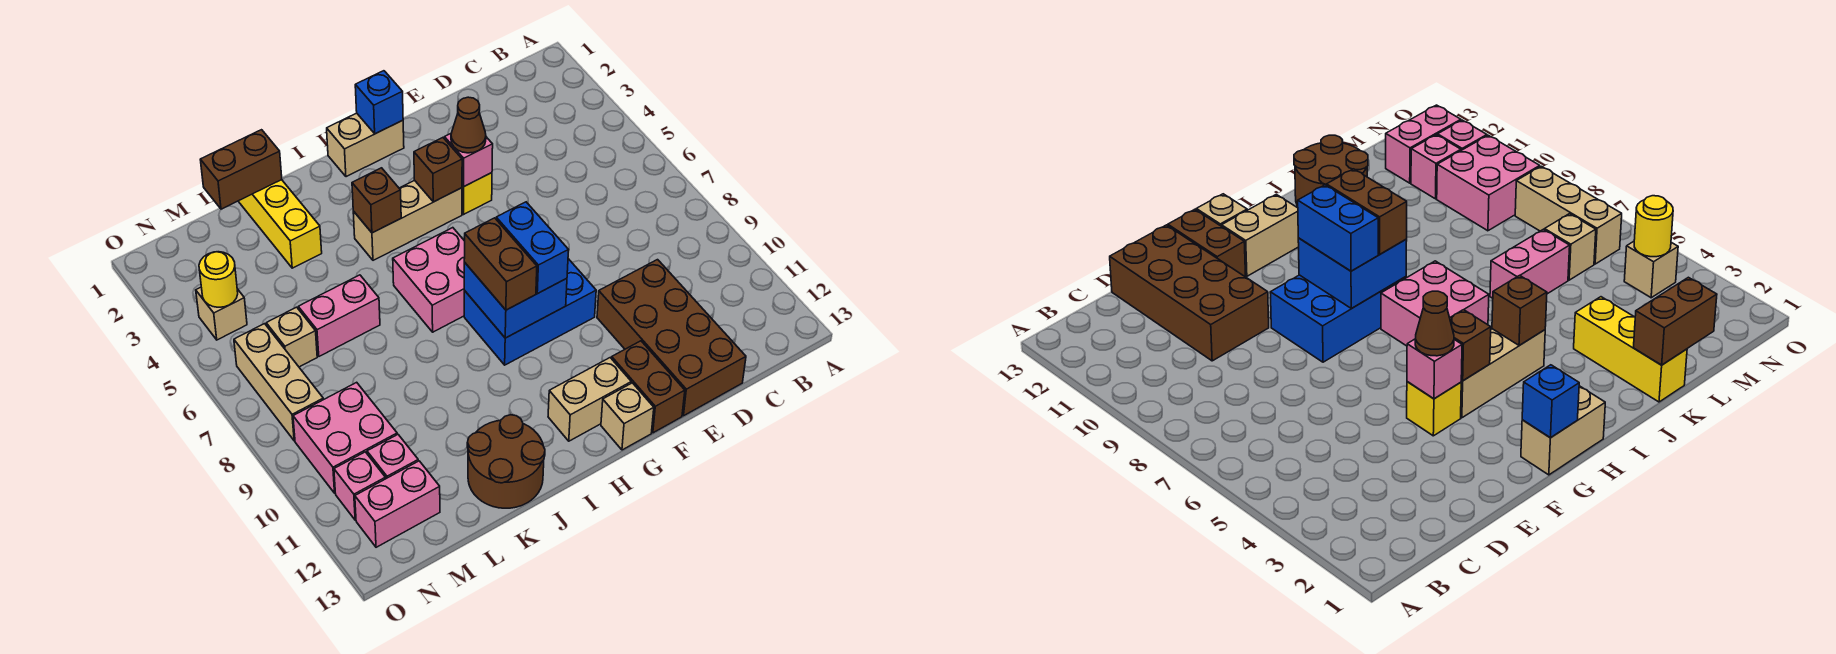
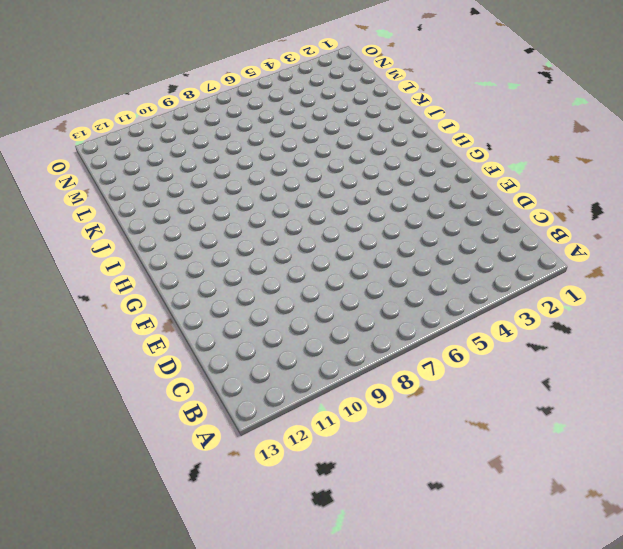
none -> brown 2x4 brick [597,260,746,416]
none -> yellow 1x1 brick [462,173,492,214]
none -> blue 2x3 brick [464,259,596,365]

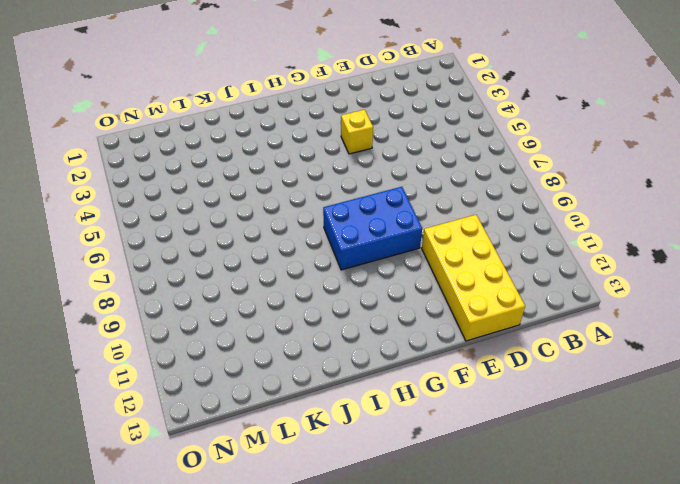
yellow 2x4 brick [422,215,525,341] -> brown 2x4 brick [597,260,746,416]
none -> brown 1x2 brick [612,341,685,433]
none -> tan 1x2 brick [327,113,404,177]
none -> tan 1x3 brick [353,180,462,260]

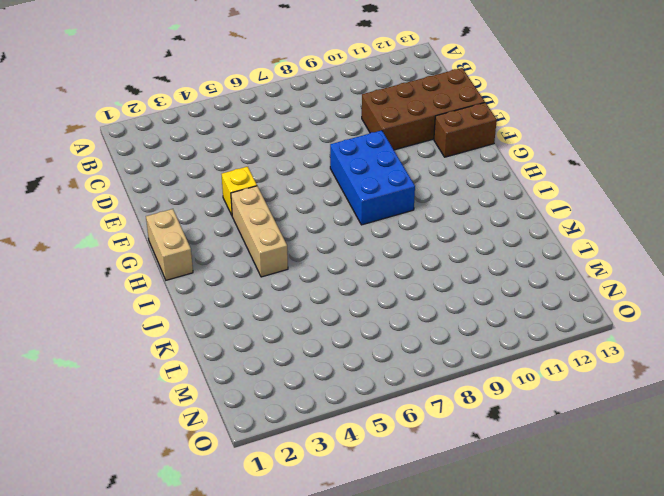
none -> tan 1x2 brick [548,358,631,441]
none -> tan 1x1 brick [601,383,654,450]
none -> pink 2x2 brick [393,228,465,332]

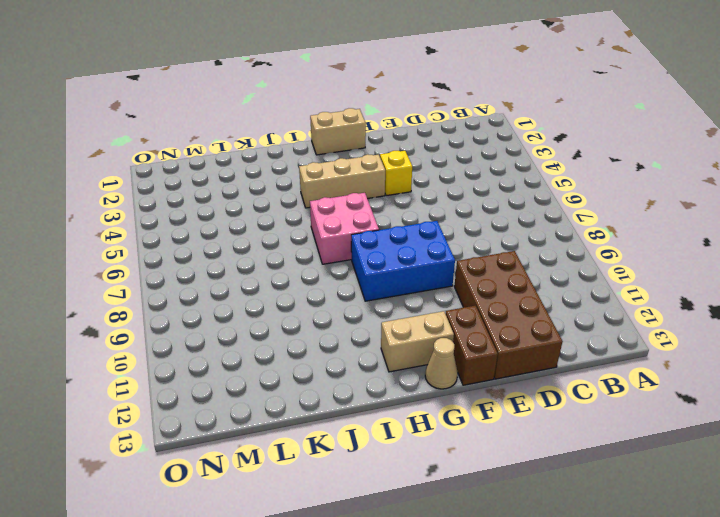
tan 1x1 cone [425,338,458,389] -> tan 1x1 brick [601,383,654,450]
none -> brown 2x2 round brick [467,415,545,508]
none -> yellow 1x3 brick [238,180,322,268]
none -> pink 1x2 brick [298,275,380,356]

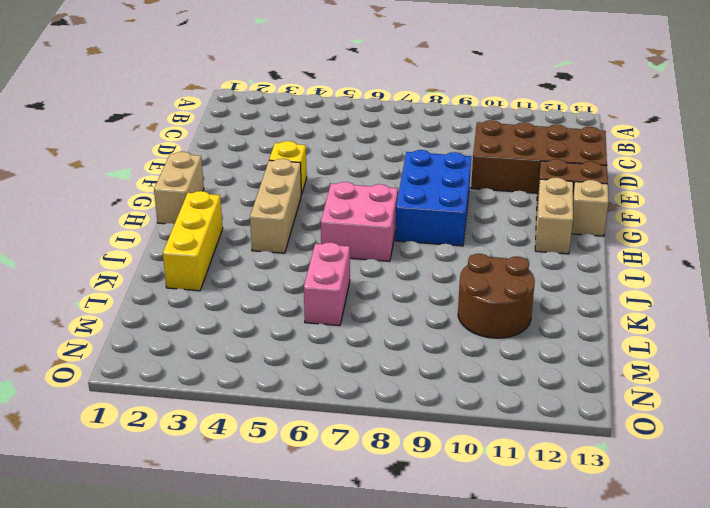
yellow 1x3 brick [163,191,223,291] -> yellow 1x3 brick turned to [238,180,322,268]
brown 2x2 round brick [458,254,535,338] -> brown 2x2 round brick moved to [467,415,545,508]
none -> tan 1x1 brick [266,307,317,367]
none -> pink 2x2 brick [293,382,397,493]
none -> pink 1x1 brick [367,434,418,479]

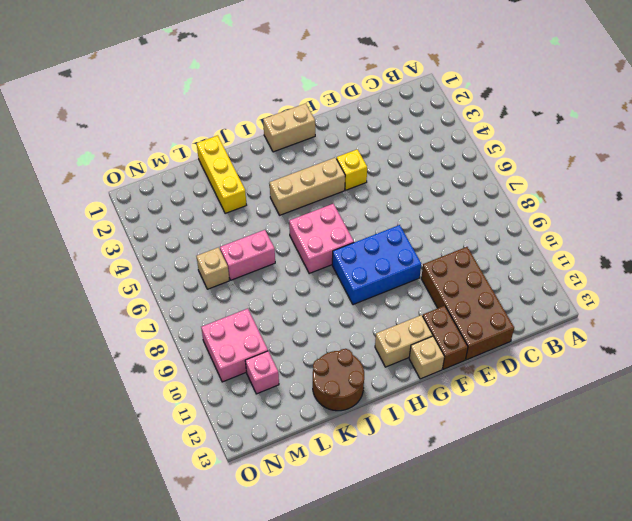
none -> pink 1x2 brick [355,461,440,547]
none -> tan 1x1 brick [196,287,247,340]
none -> tan 1x3 brick [234,324,323,441]

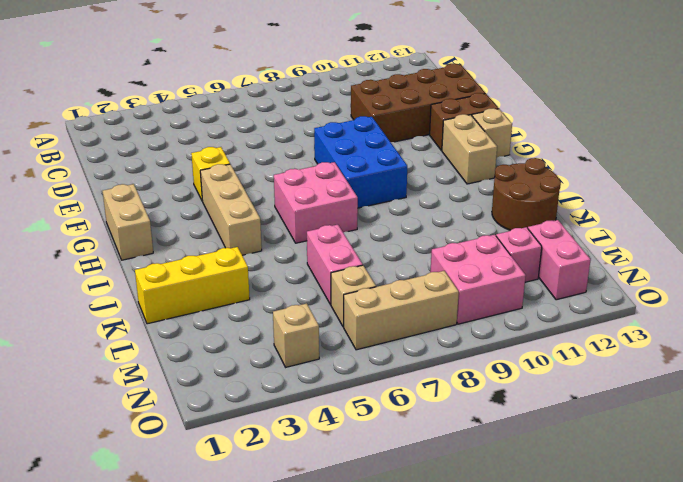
none -> pink 1x1 brick [334,452,385,520]
none -> pink 1x1 brick [444,134,493,187]
none -> blue 1x1 brick [355,71,403,134]

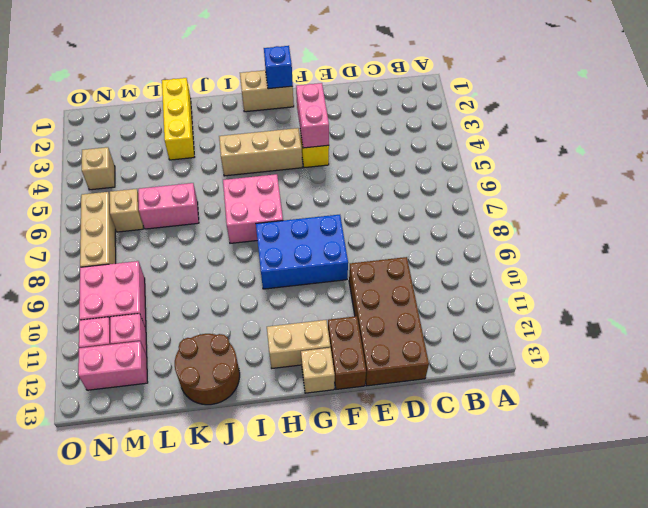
pink 1x2 brick [296,83,329,148] -> pink 1x1 brick [444,134,493,187]
none -> brown 1x1 brick [414,138,462,202]
none -> blue 2x2 brick [464,262,567,338]
none -> brown 1x1 brick [352,168,401,233]

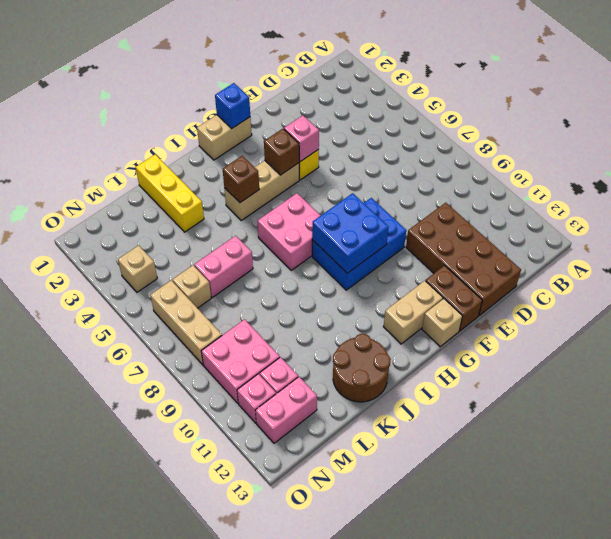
none -> brown 1x2 brick [200,130,282,209]
none -> yellow 1x1 round brick [199,252,238,307]
none -> brown 1x1 cone [451,97,486,153]

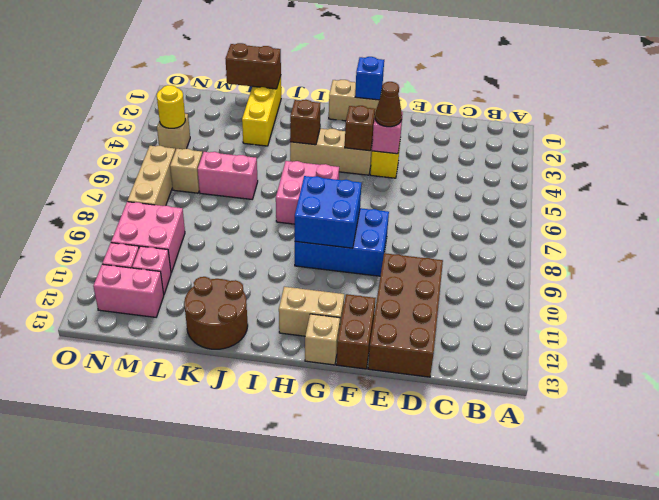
none -> blue 1x2 brick [496,202,568,293]
none -> brown 1x2 brick [464,218,537,310]

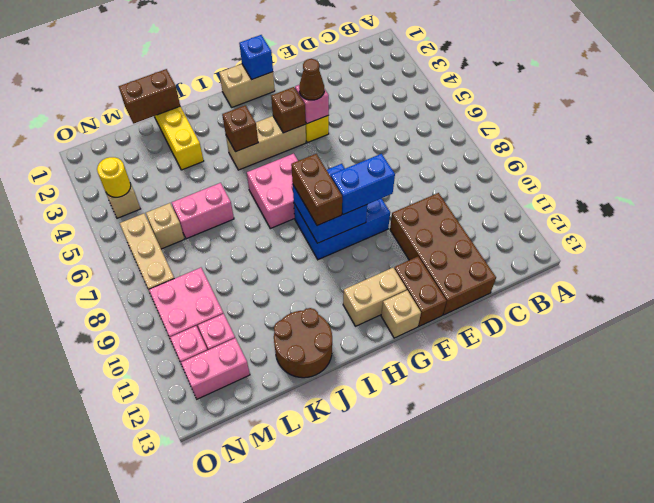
blue 1x2 brick [331,154,395,215] -> blue 1x2 brick turned to [496,202,568,293]

